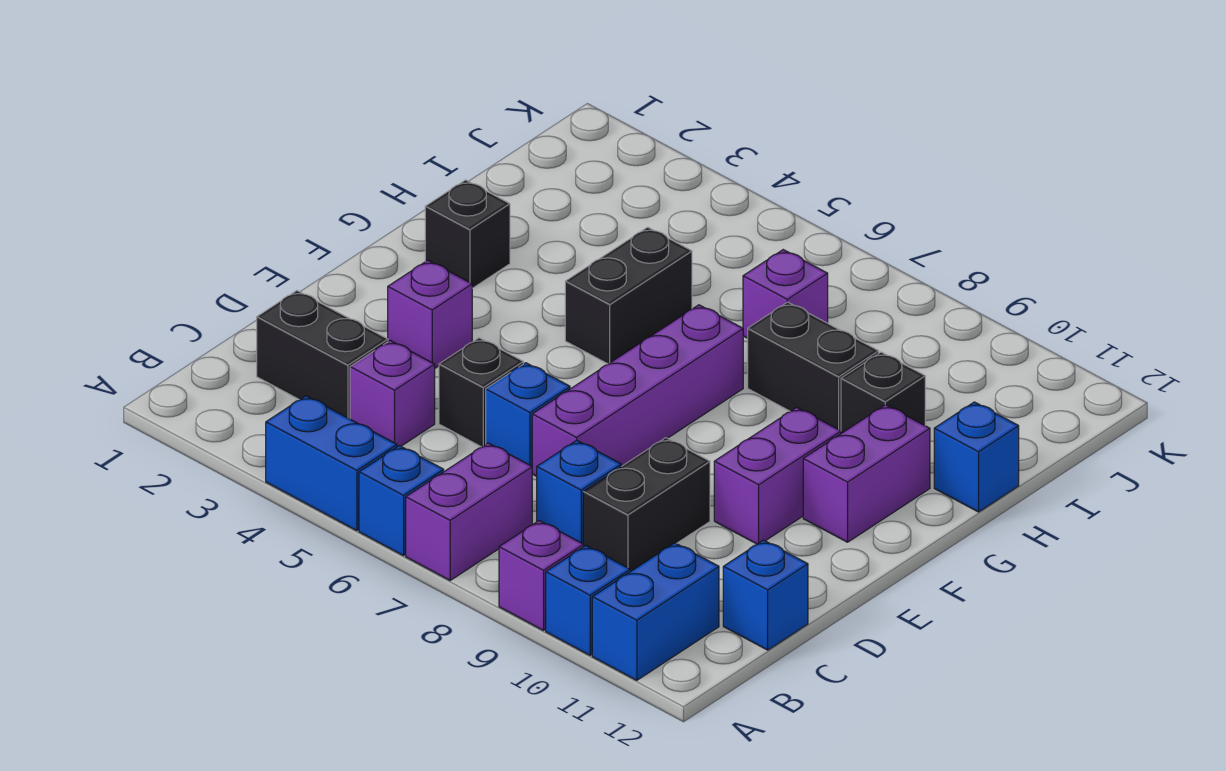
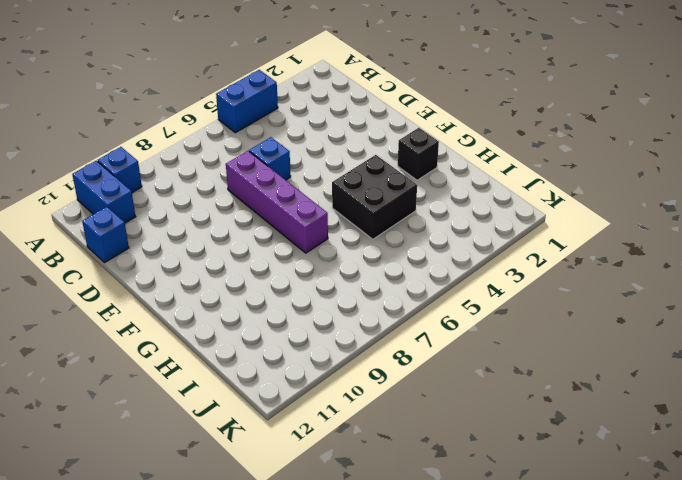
black 2x2 brick [332,155,417,239] -> black 1x2 brick [565,227,692,364]
none -> blue 1x1 brick [359,446,444,556]
none -> purple 1x2 brick [406,443,532,580]
none -> purple 1x1 brick [499,521,584,631]

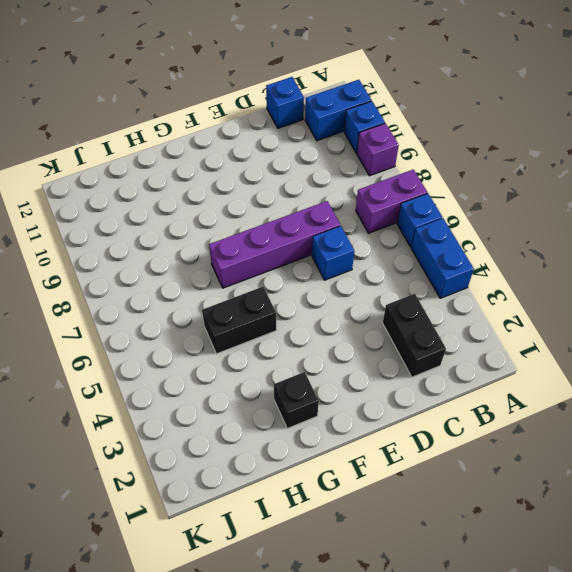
none -> purple 1x1 brick [350,340,435,447]
none -> blue 1x1 brick [537,440,621,544]
none -> black 1x2 brick [583,438,710,572]

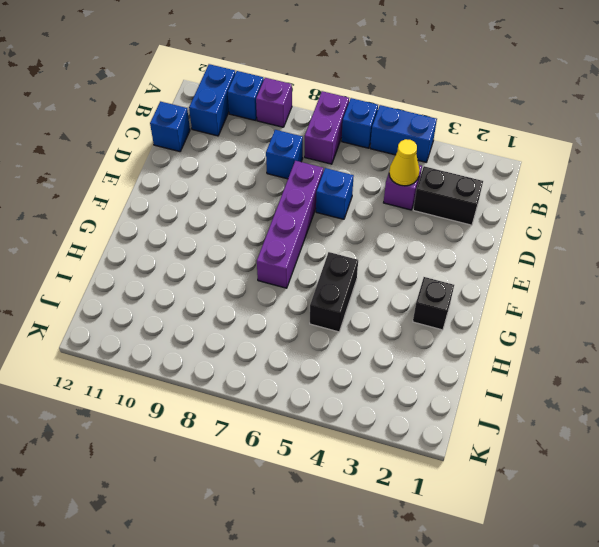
yellow 1x1 cone [389,139,420,186] -> none
none -> black 1x2 brick [583,438,710,572]
none -> black 1x1 brick [439,338,523,447]
none -> purple 1x1 brick [388,260,472,368]

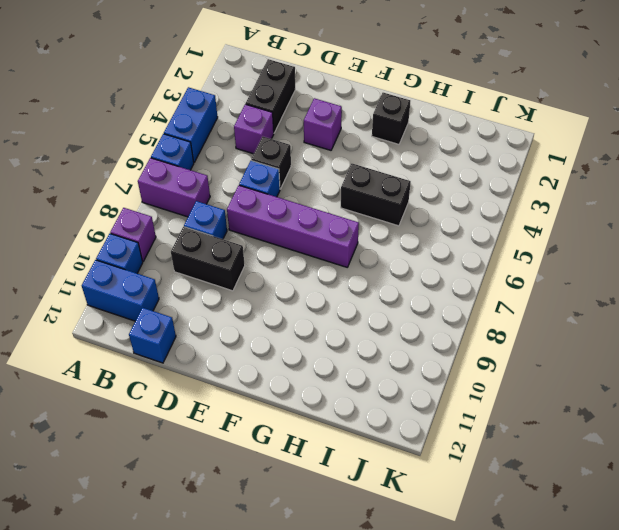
none -> purple 1x2 brick [714,407,841,544]
none -> purple 1x2 brick [803,405,930,542]
none -> black 1x2 brick [748,302,879,431]

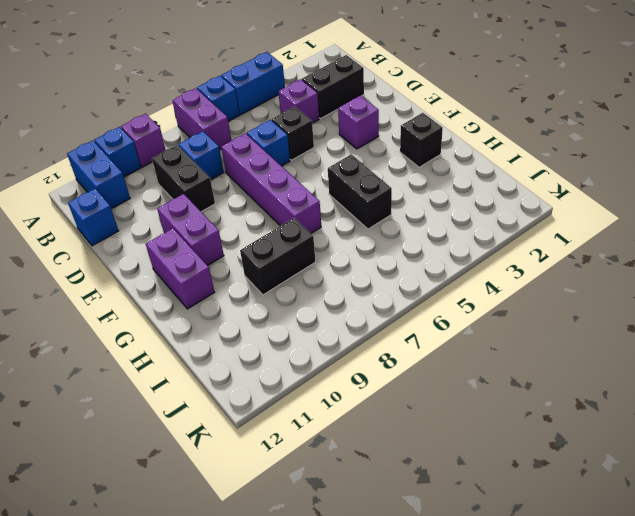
none -> black 1x1 brick [841,352,925,433]
none -> blue 1x1 brick [934,402,1019,512]
none -> purple 1x1 brick [743,250,828,338]

